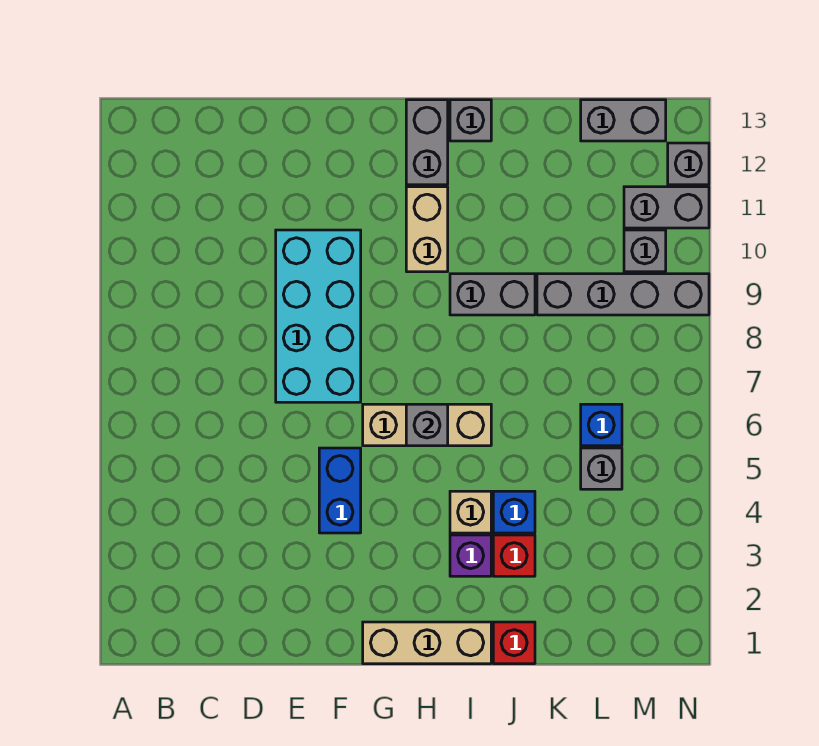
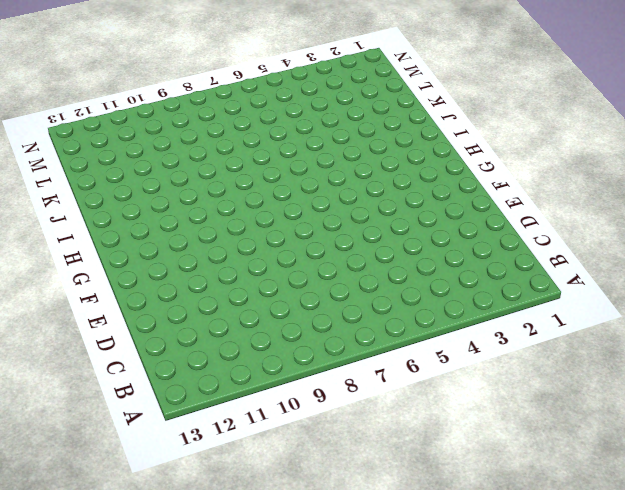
none -> cyan 2x4 brick [276,230,361,402]
none -> blue 1x2 brick [319,448,361,533]
none -> tan 1x3 brick [363,622,491,664]

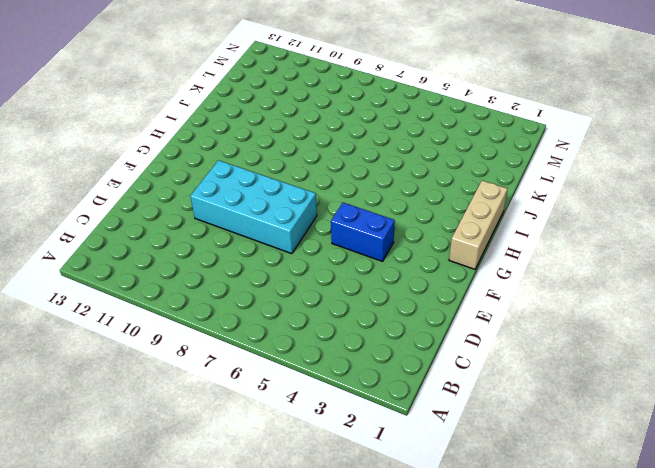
none -> tan 1x3 brick [363,404,491,446]
none -> tan 1x2 brick [406,187,448,272]
none -> grey 1x2 brick [406,100,448,185]

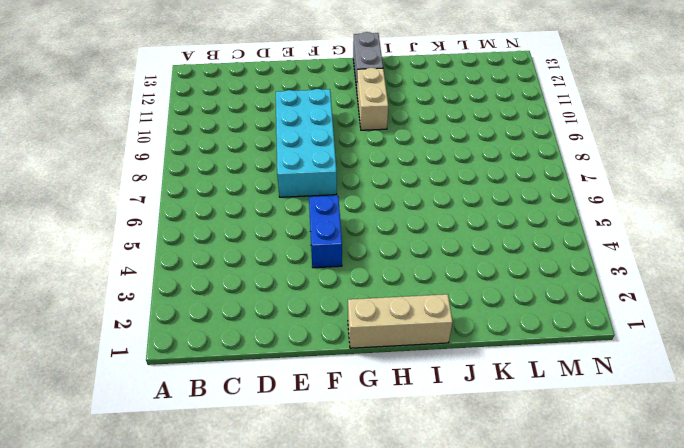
none -> tan 1x3 brick [363,404,491,446]
none -> purple 1x1 brick [450,535,491,576]
none -> tan 1x1 brick [450,491,491,533]

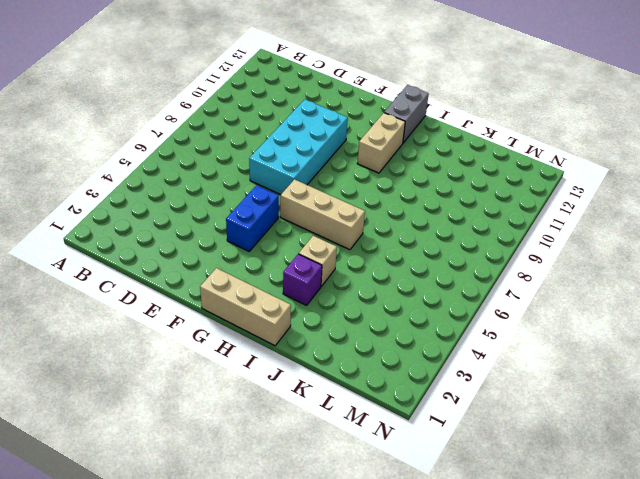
none -> grey 1x2 brick [450,274,535,315]
none -> grey 1x1 brick [450,100,491,141]
none -> red 1x1 brick [493,622,535,664]

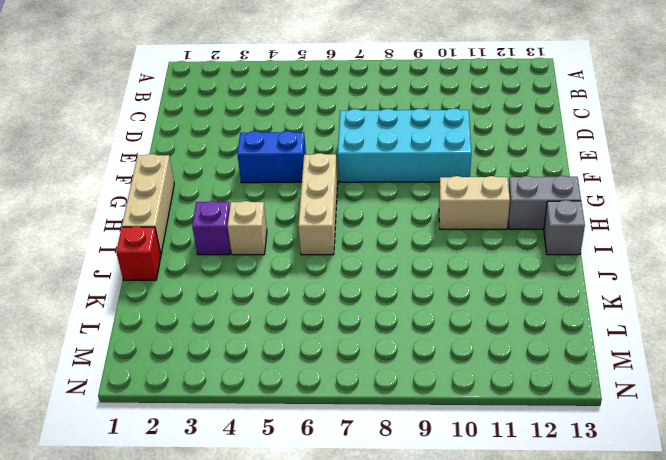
none -> grey 1x2 brick [450,274,535,315]
none -> red 1x1 brick [493,535,535,576]
none -> blue 1x1 brick [493,491,535,533]

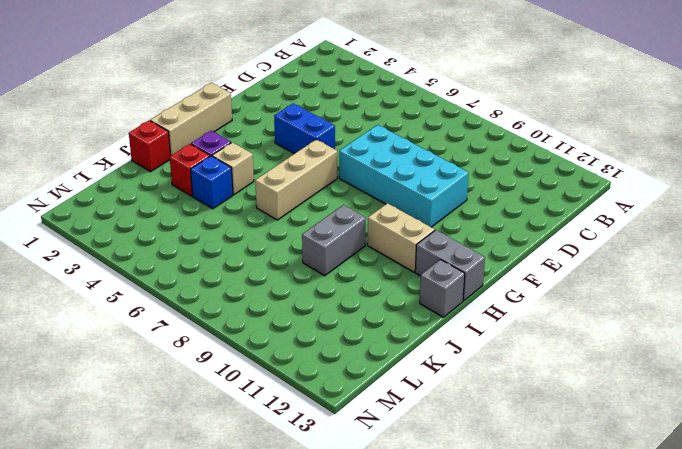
none -> grey 1x4 brick [537,274,709,315]
none -> grey 1x1 brick [581,448,622,489]
none -> blue 1x1 brick [581,404,622,446]

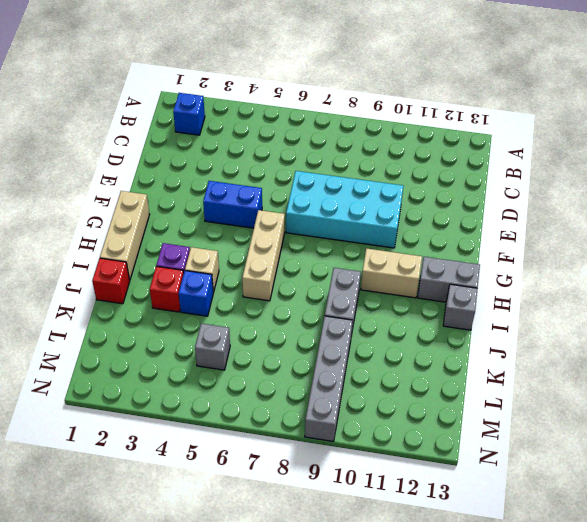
blue 1x1 brick [173,93,205,135] -> blue 1x1 brick moved to [581,404,622,446]
none -> grey 1x2 brick [581,100,666,141]
none -> grey 1x1 brick [624,230,666,272]
none -> grey 1x2 brick [624,187,709,228]

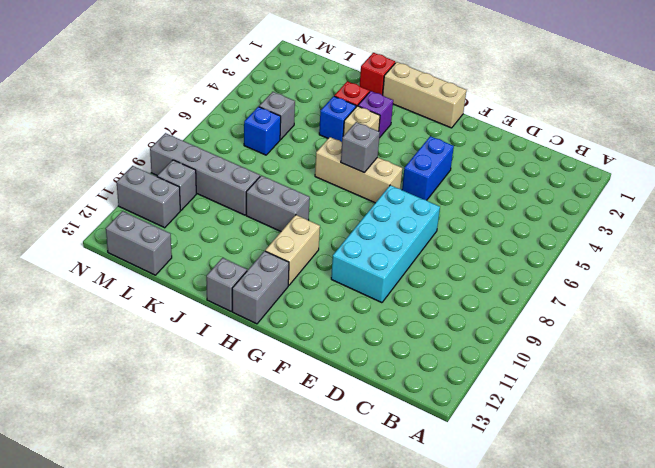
none -> grey 1x1 brick [668,143,709,185]

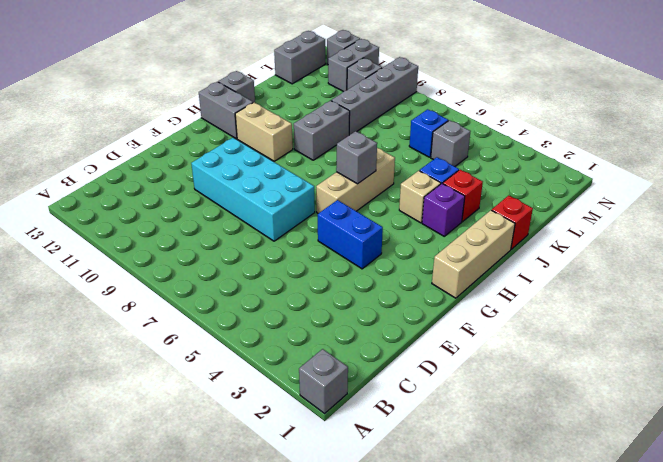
grey 1x1 brick [299,349,348,413] -> none

